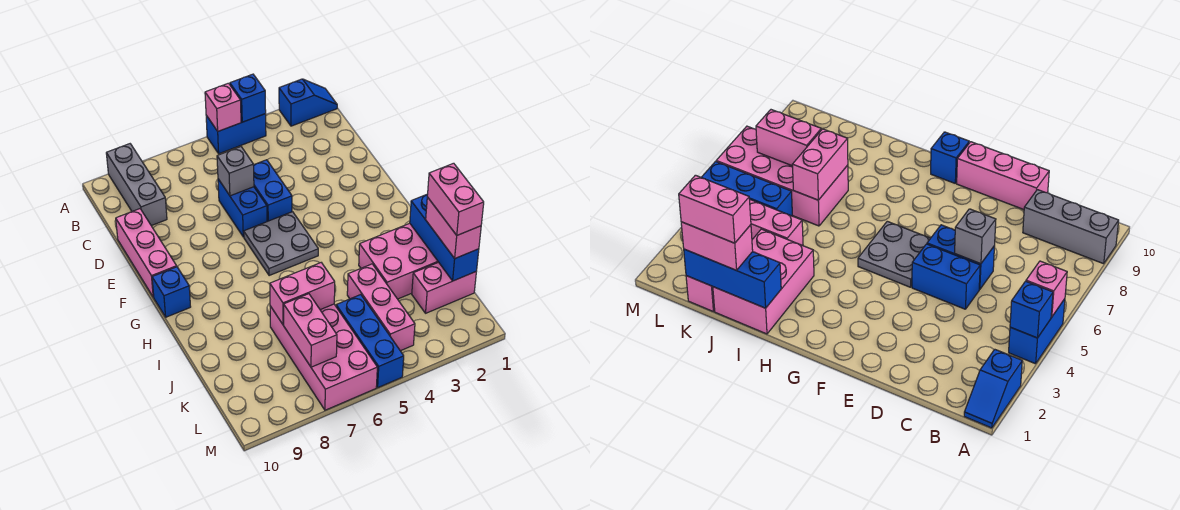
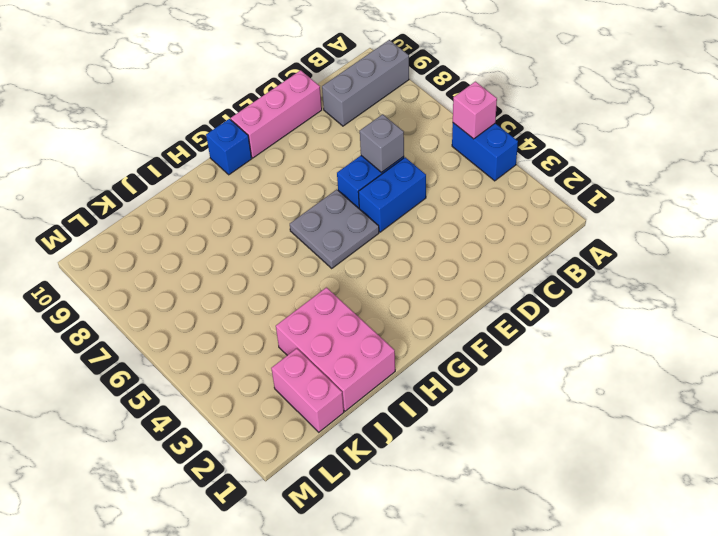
none -> blue 1x2 slope [279,79,337,126]
none -> pink 1x3 brick [347,264,415,351]
none -> pink 2x4 brick [270,304,377,410]

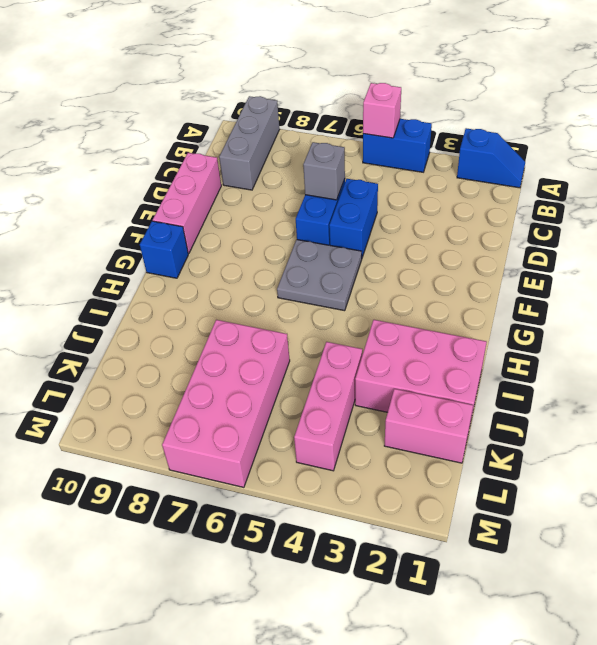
none -> blue 1x3 brick [336,295,404,387]
none -> blue 1x1 brick [230,74,266,122]
none -> blue 1x3 brick [410,194,479,281]

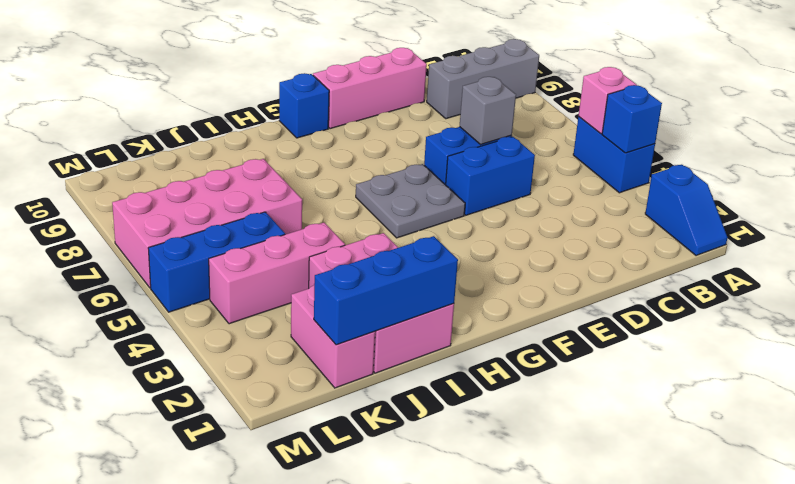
none -> pink 1x2 brick [270,263,335,325]
none -> pink 1x2 brick [284,294,337,367]
none -> pink 1x2 brick [426,197,481,258]

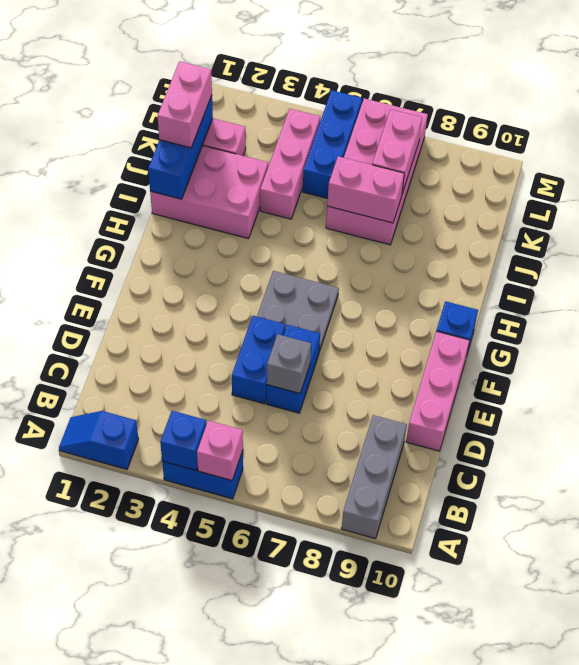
none -> pink 1x2 brick [427,163,484,235]

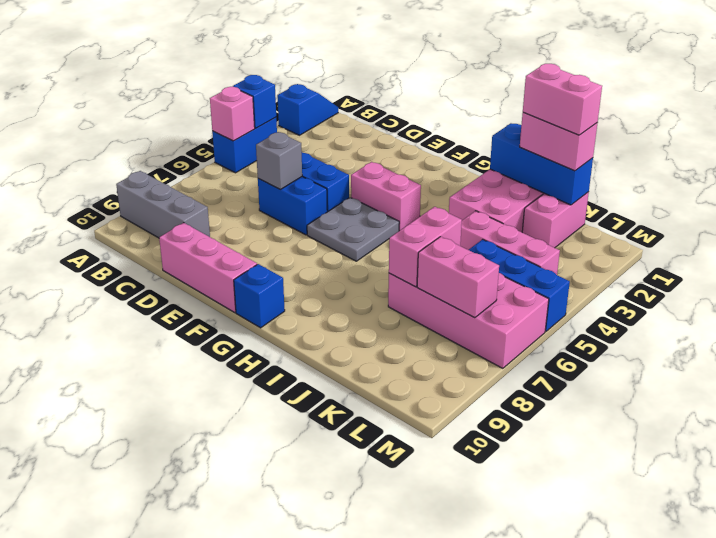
pink 1x2 brick [351,162,421,231] -> none

